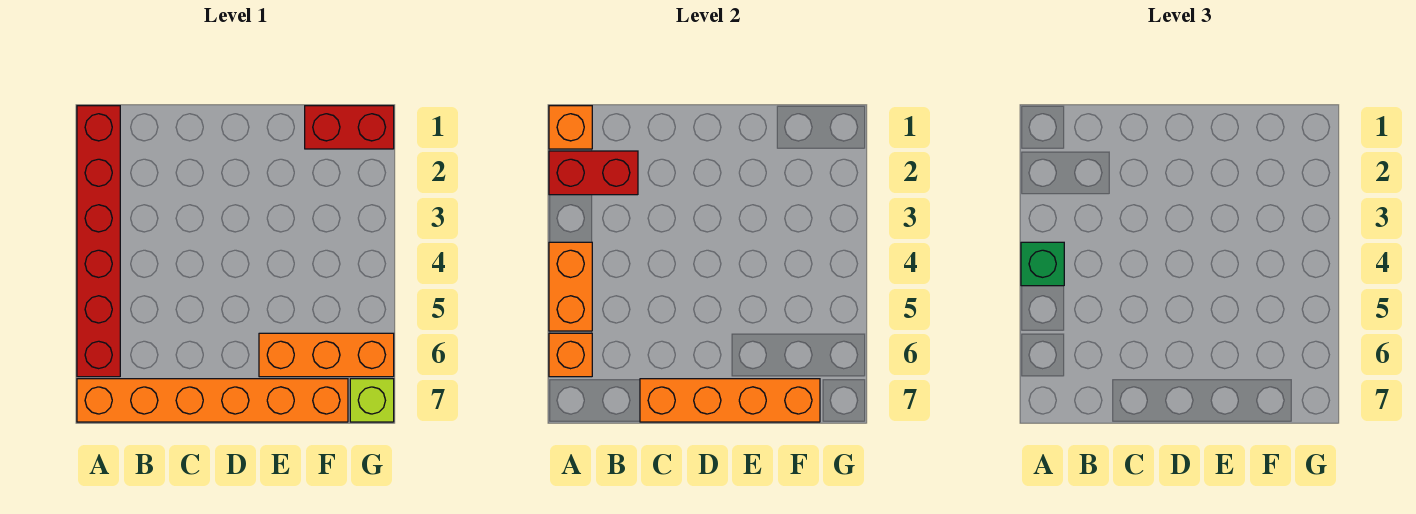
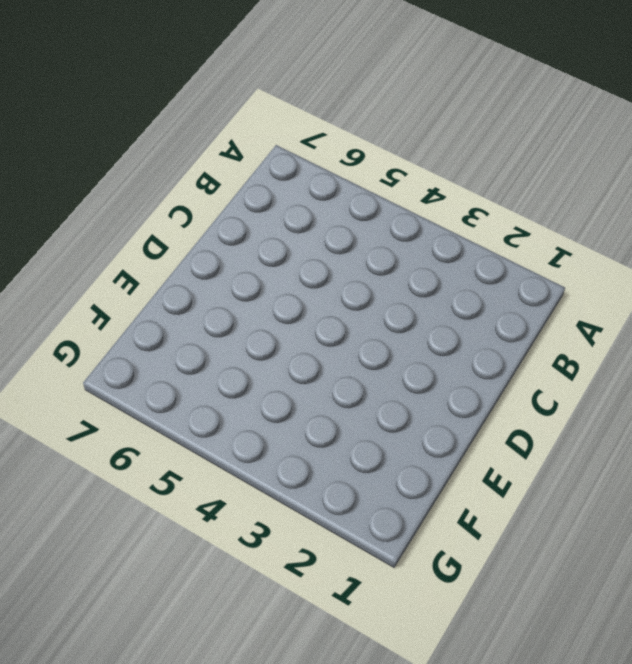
none -> red 1x6 brick [77,106,120,377]
none -> orange 1x6 brick [77,379,348,422]

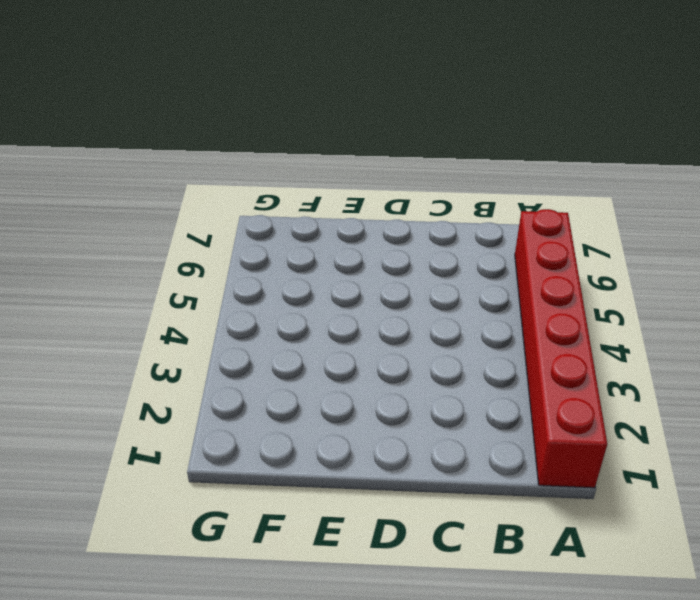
none -> orange 1x6 brick [77,379,348,422]
none -> orange 1x3 brick [259,333,394,377]

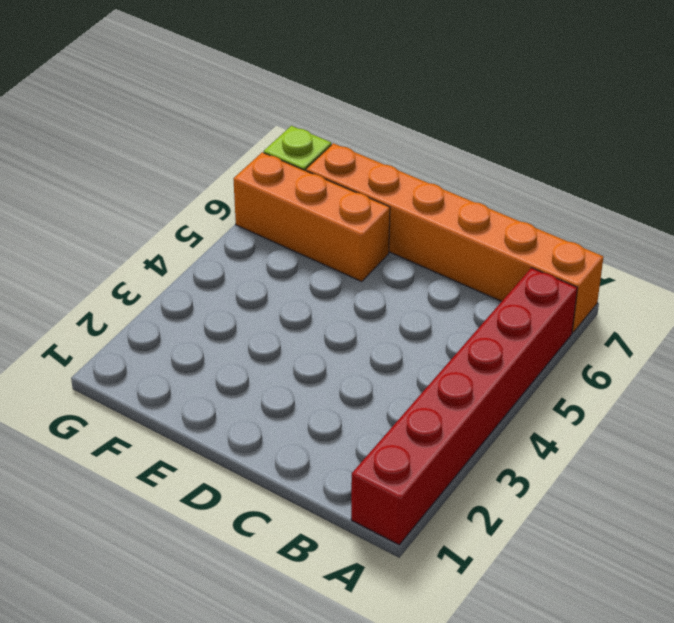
none -> red 1x2 brick [305,106,394,149]
none -> orange 1x1 brick [549,106,592,149]

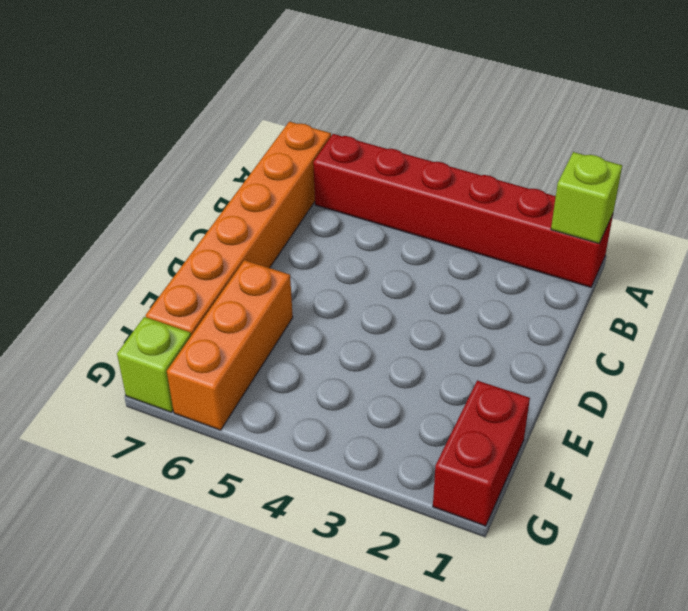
lime 1x1 brick [551,152,622,243] -> orange 1x1 brick [549,106,592,149]
none -> red 1x2 brick [549,151,638,195]
none -> orange 1x2 brick [549,242,592,331]

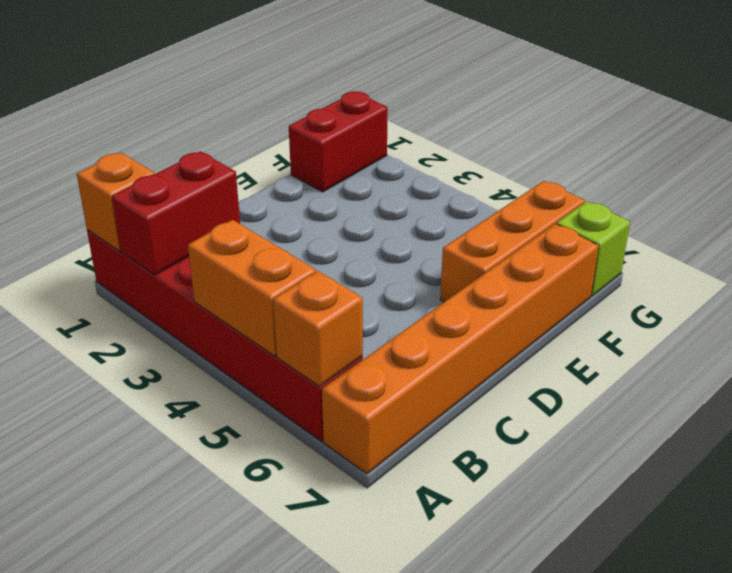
none -> orange 1x4 brick [640,379,820,422]
none -> green 1x1 brick [1021,242,1064,286]

